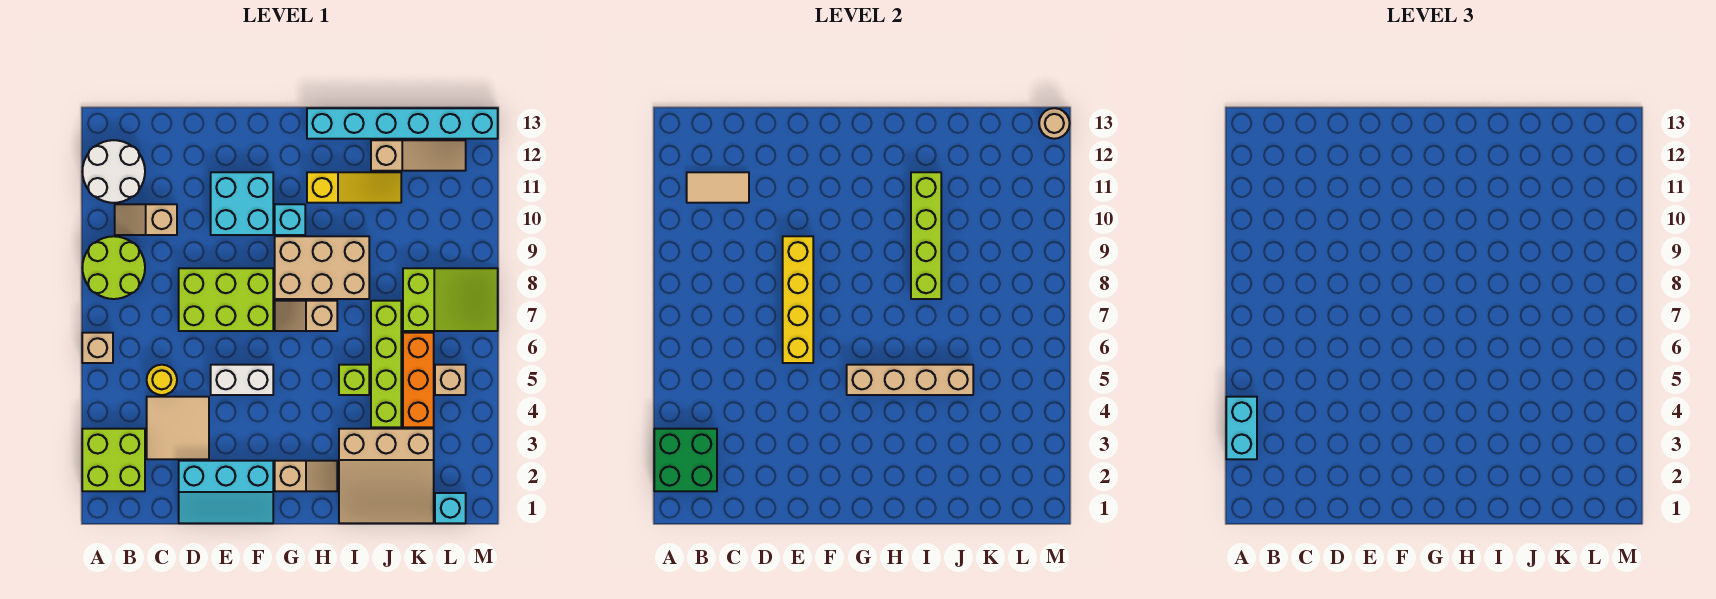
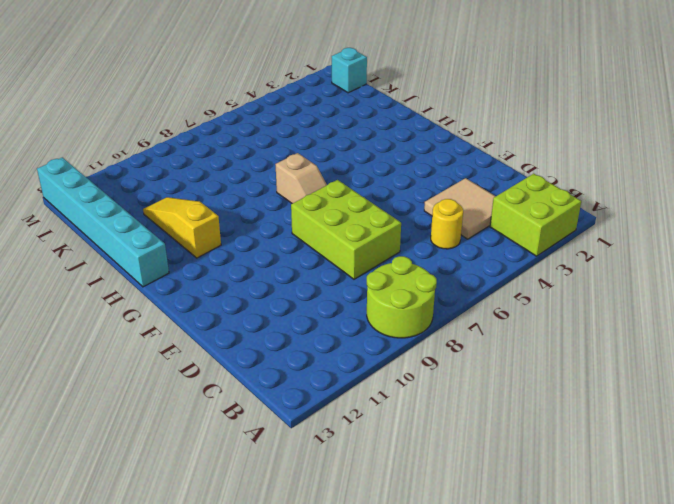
none -> tan 1x1 brick [82,333,113,363]
none -> white 2x2 round brick [82,140,145,203]
none -> tan 1x2 slope [115,204,177,235]
none -> cyan 2x3 slope [179,461,273,523]

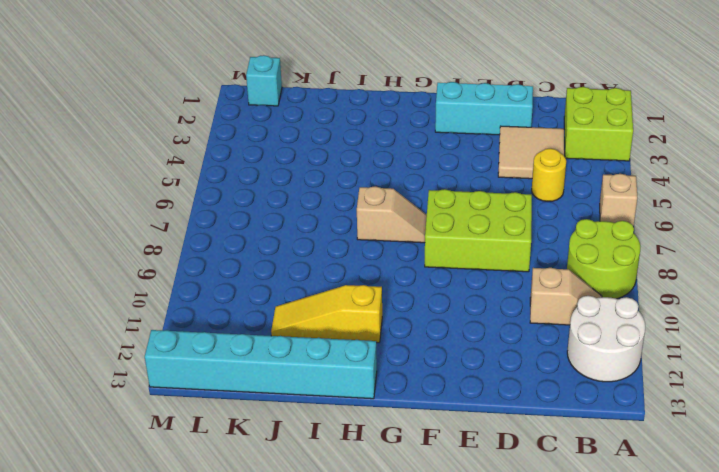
none -> white 1x2 brick [211,365,273,395]
none -> cyan 2x2 brick [211,172,273,235]
none -> tan 1x2 slope [275,461,337,491]
none -> tan 2x3 brick [275,236,369,299]

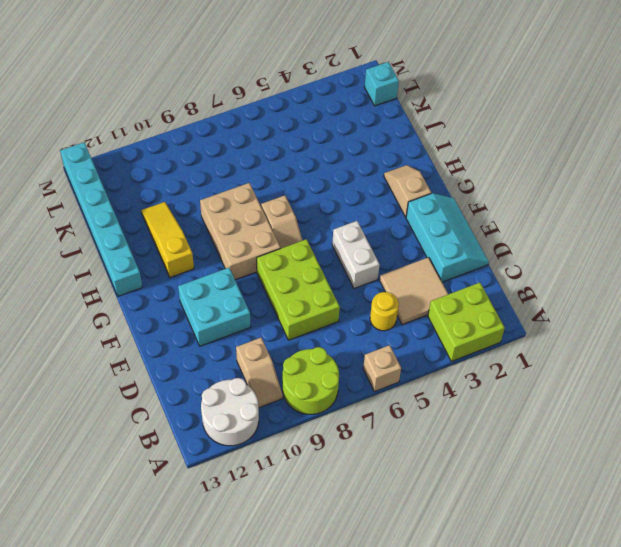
none -> cyan 1x1 brick [275,204,305,235]
none -> tan 3x3 slope [339,429,434,523]
none -> lime 1x1 brick [339,365,369,395]
none -> lime 1x4 brick [371,301,401,427]

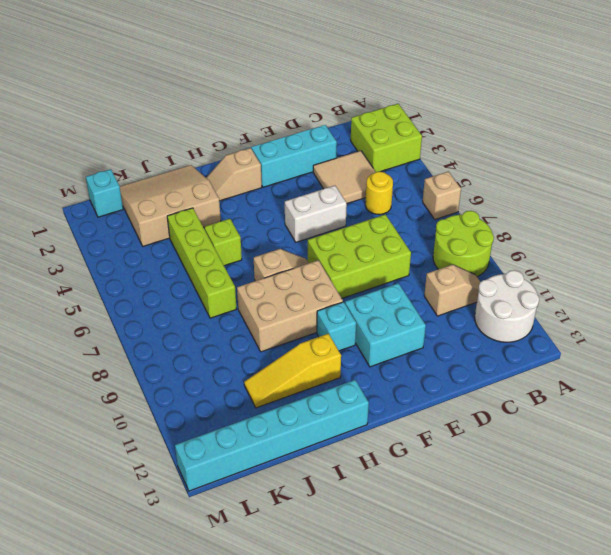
none -> tan 1x3 slope [371,140,466,171]
none -> orange 1x3 brick [403,333,434,427]
none -> lime 2x3 slope [403,268,498,331]
none -> tan 1x1 brick [435,365,466,395]

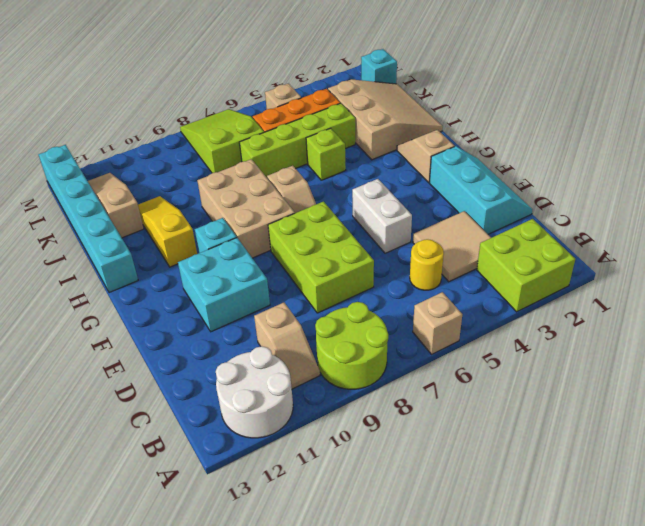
none -> green 2x2 brick [654,429,717,491]
none -> tan 1x2 tile [687,172,749,203]
none -> yellow 1x4 brick [783,236,813,363]
none -> tan 1x4 brick [847,365,973,395]

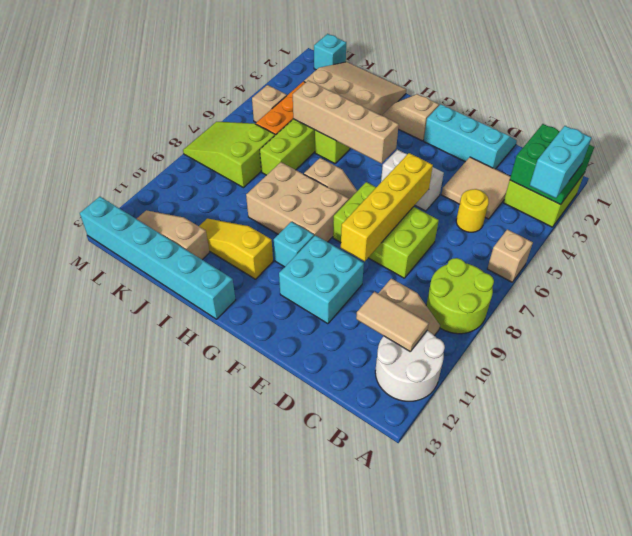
none -> lime 1x4 brick [911,172,941,299]
none -> tan 1x1 round brick [1039,108,1070,139]

